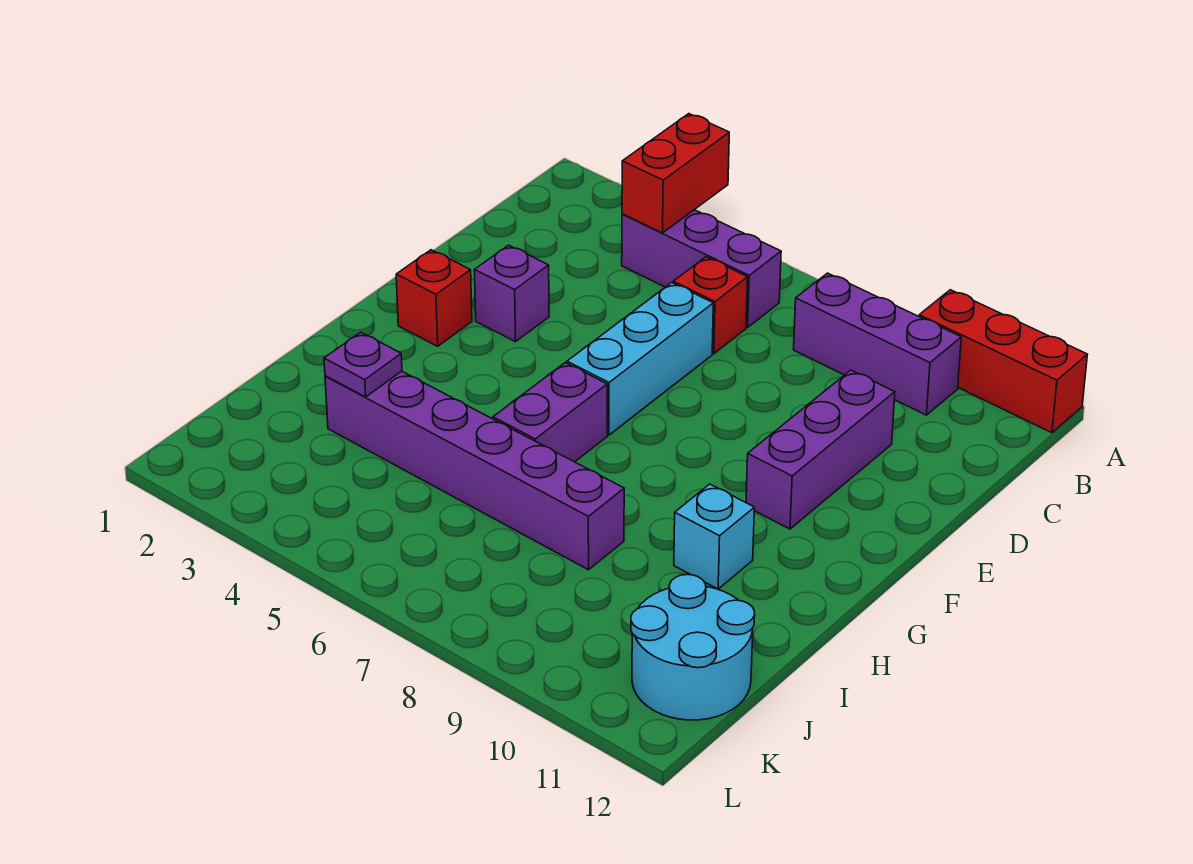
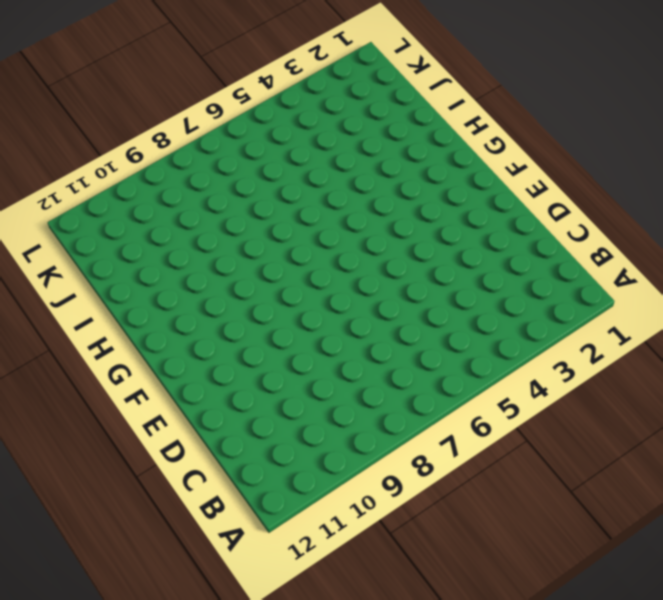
none -> red 1x3 brick [919,290,1087,433]
none -> purple 1x3 brick [622,210,781,327]
none -> purple 1x3 brick [794,273,961,415]

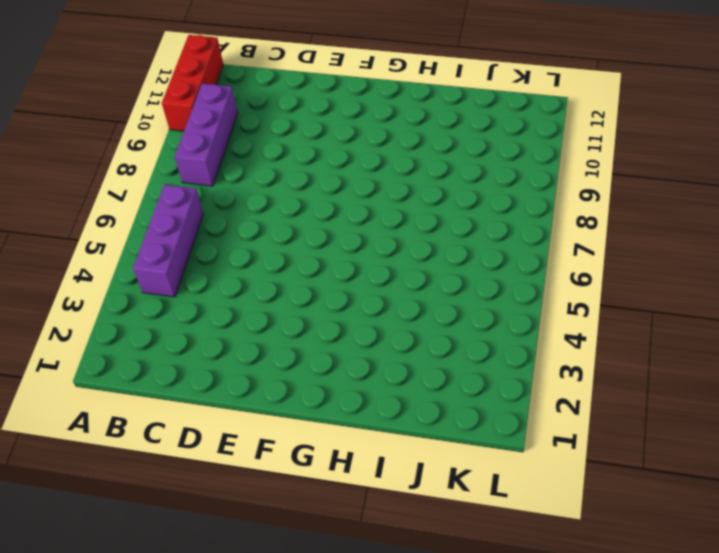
none -> red 1x1 brick [673,257,748,354]
none -> cyan 1x3 brick [567,283,713,435]
none -> purple 1x3 brick [746,370,895,529]

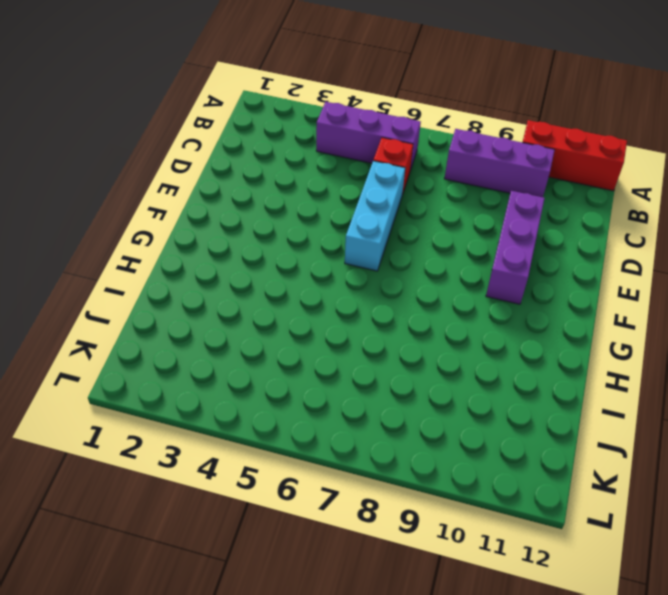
none -> purple 1x1 brick [474,245,549,342]
none -> red 1x1 brick [396,250,472,346]
none -> purple 1x2 brick [493,363,607,462]

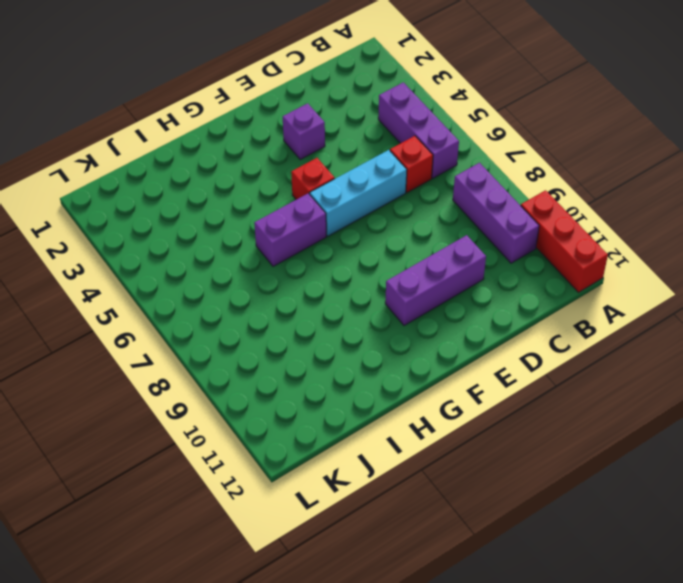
red 1x1 brick [291,158,335,200] -> red 1x1 brick moved to [396,250,472,346]
none -> cyan 1x1 brick [674,484,754,589]
none -> purple 1x6 brick [325,371,624,570]
none -> cyan 2x2 round brick [631,574,755,720]

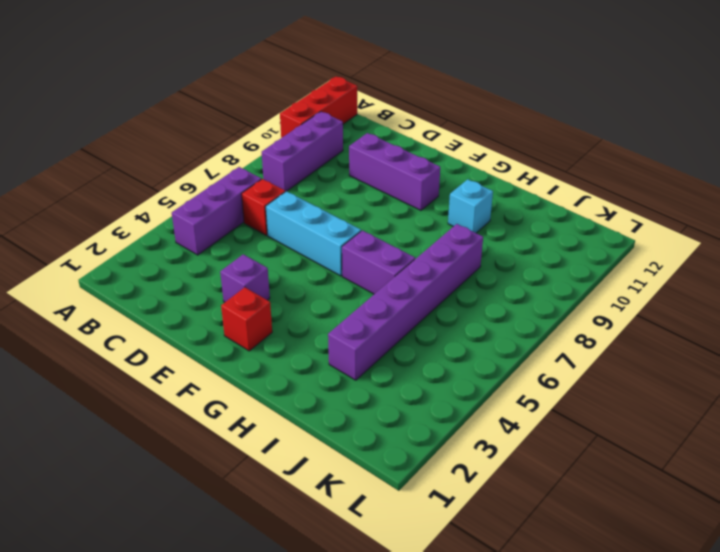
none -> cyan 2x2 round brick [631,574,755,720]
none -> red 1x2 brick [622,114,729,233]
none -> purple 1x1 plate [324,332,402,397]

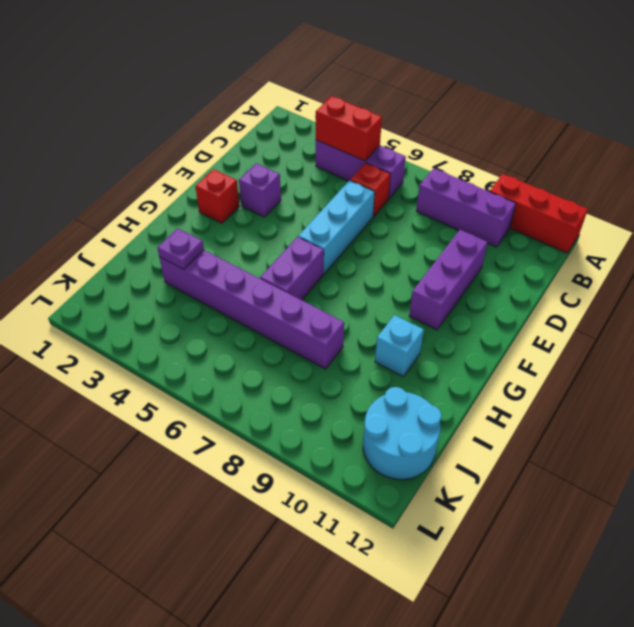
red 1x2 brick [316,96,382,161] -> red 1x2 brick turned to [622,114,729,233]

